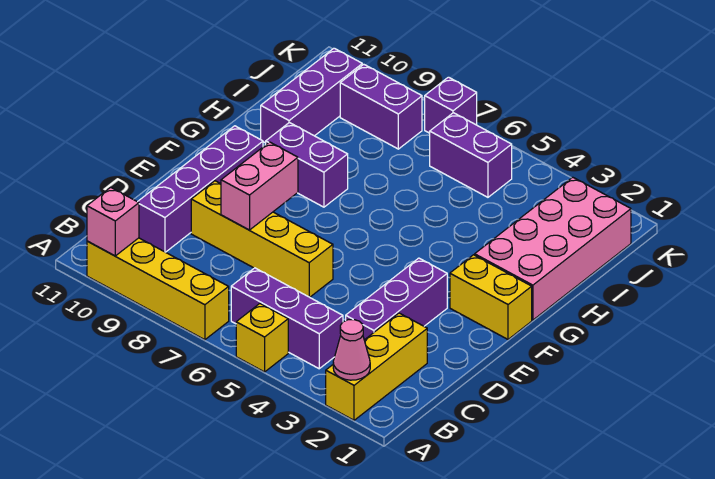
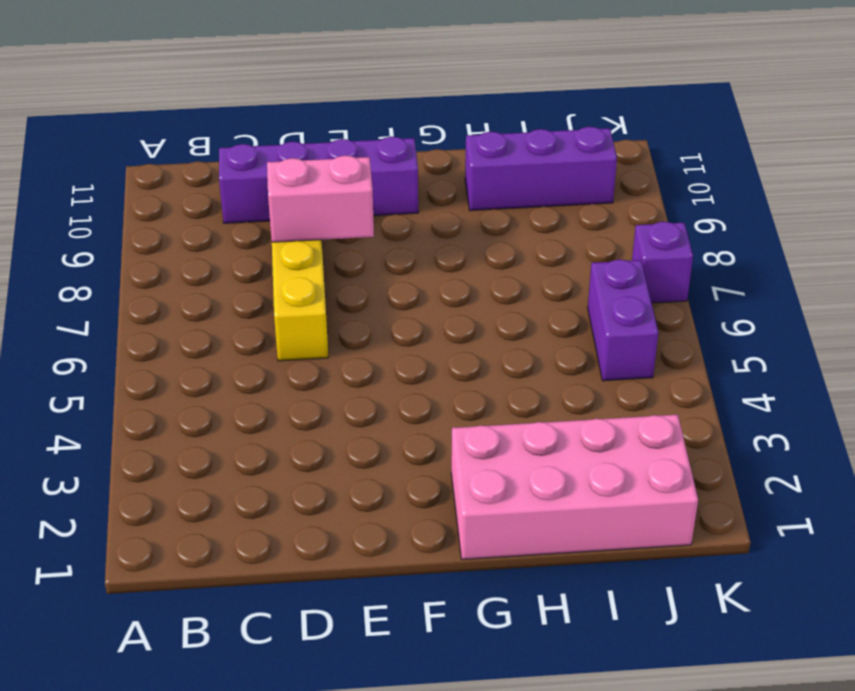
none -> yellow 1x3 brick [326,313,427,420]
none -> yellow 1x1 brick [236,304,288,372]
none -> yellow 1x4 brick [87,238,229,340]

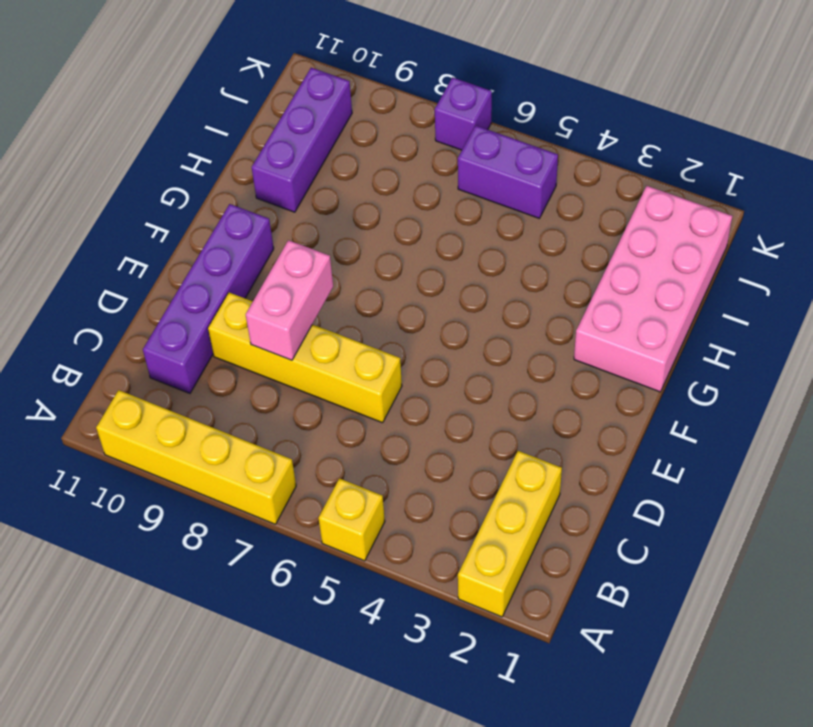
none -> purple 1x3 brick [231,268,343,369]
none -> purple 1x3 brick [346,258,447,340]
none -> yellow 1x2 brick [450,255,532,339]

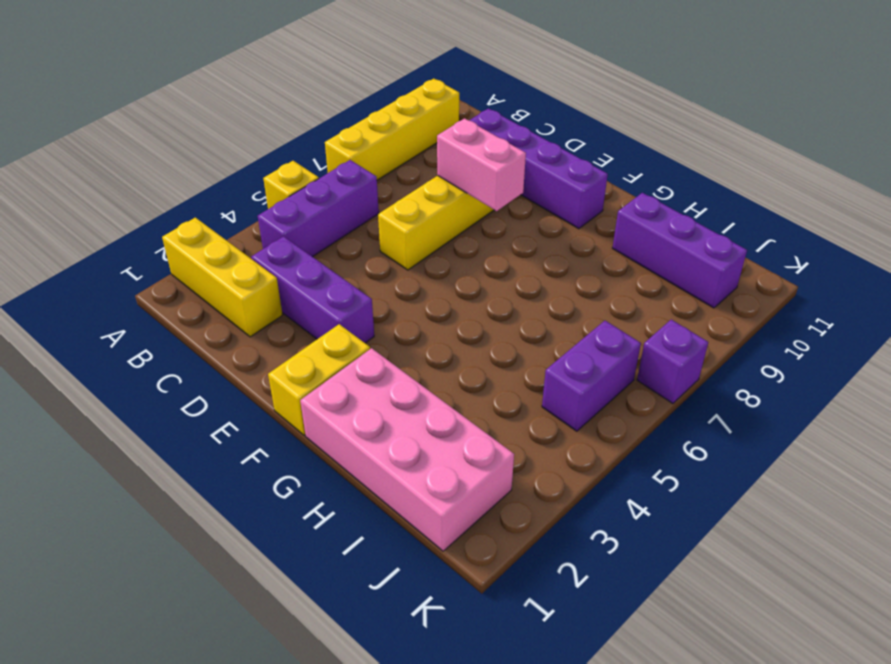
none -> purple 1x2 brick [266,123,348,207]
none -> purple 1x2 brick [340,64,422,149]
none -> pink 1x1 cone [333,320,370,380]

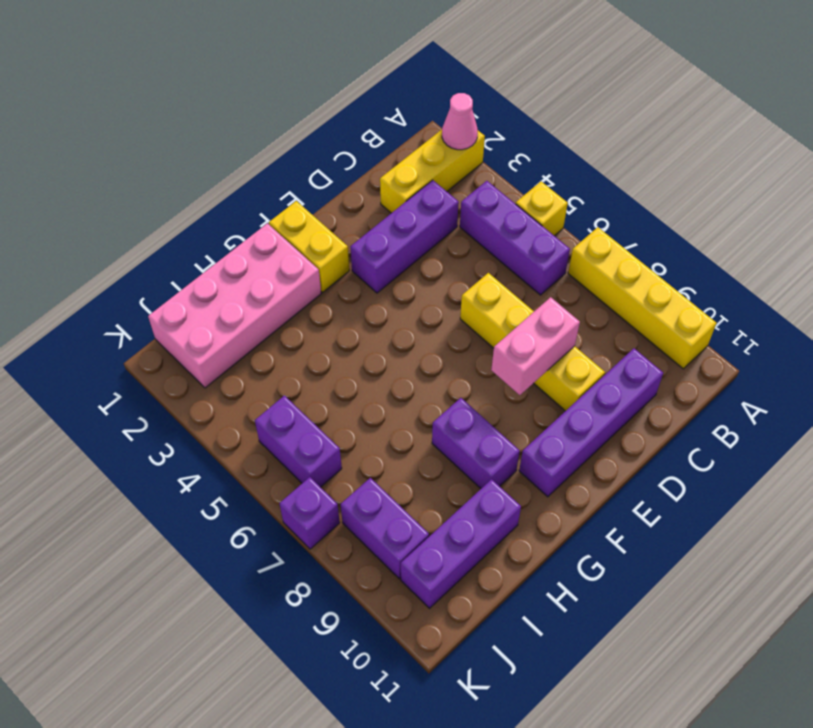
none -> pink 1x1 brick [87,187,139,256]

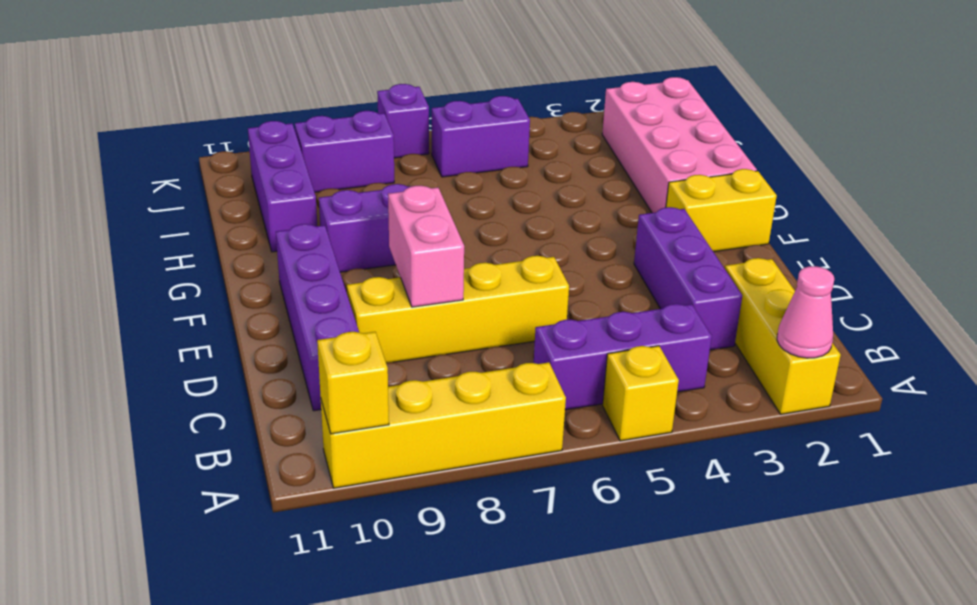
yellow 1x1 brick [317,332,389,434] -> pink 1x1 brick [87,187,139,256]

